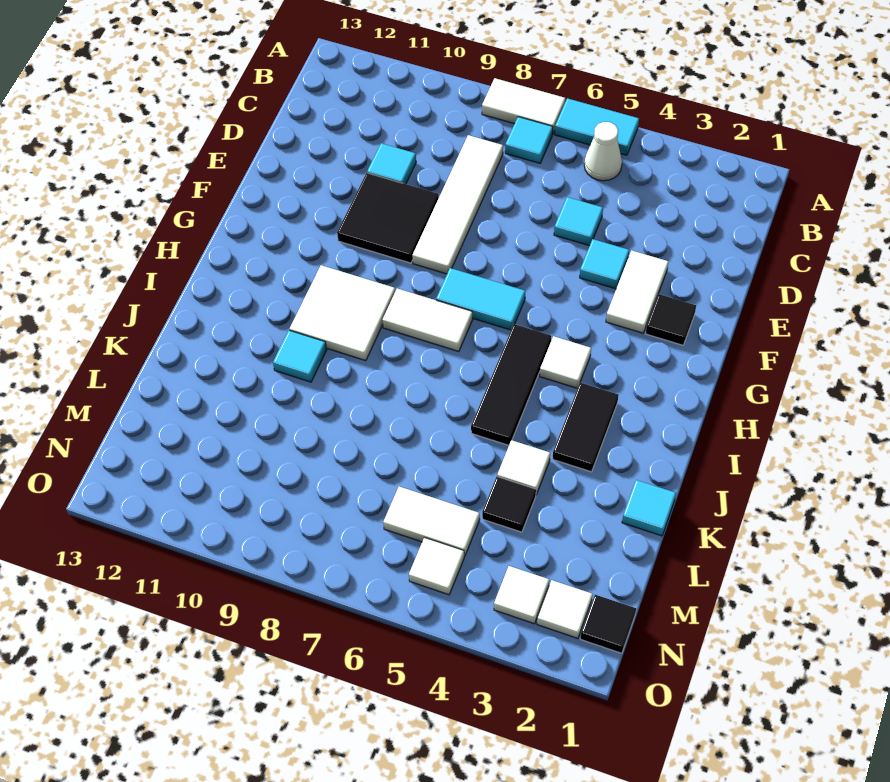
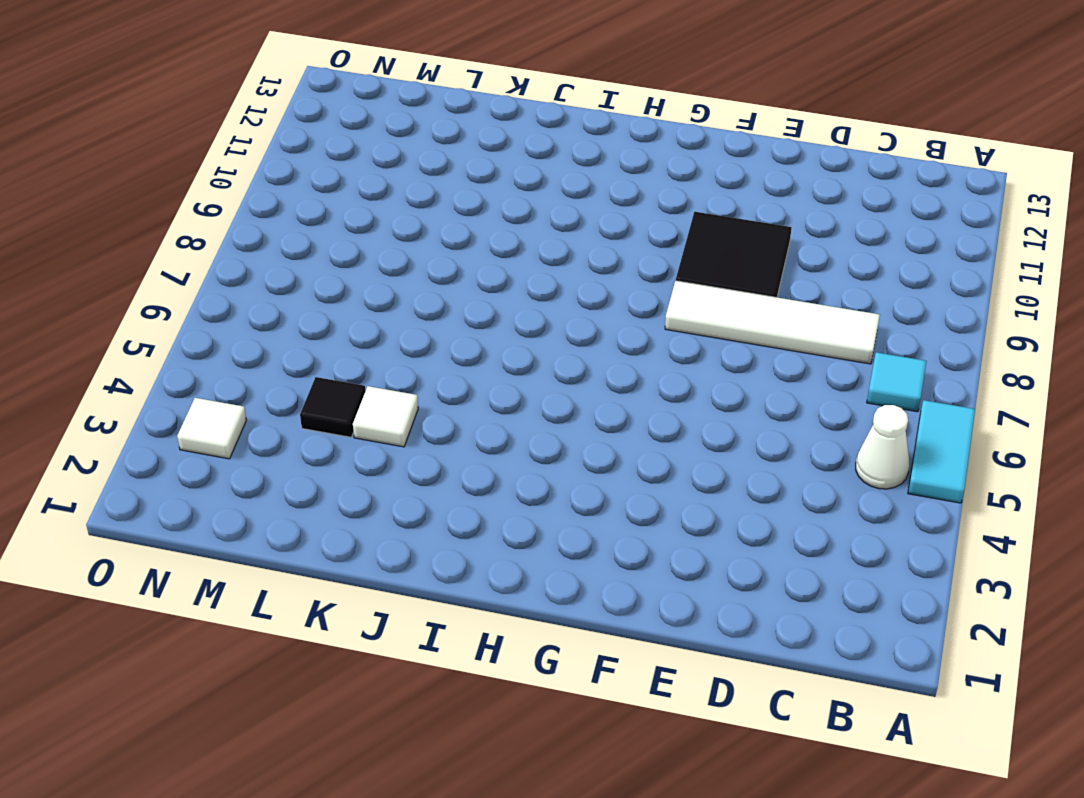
none -> white 1x2 tile [482,78,565,133]
none -> cyan 1x1 tile [554,197,603,246]
none -> cyan 1x1 tile [367,143,416,184]

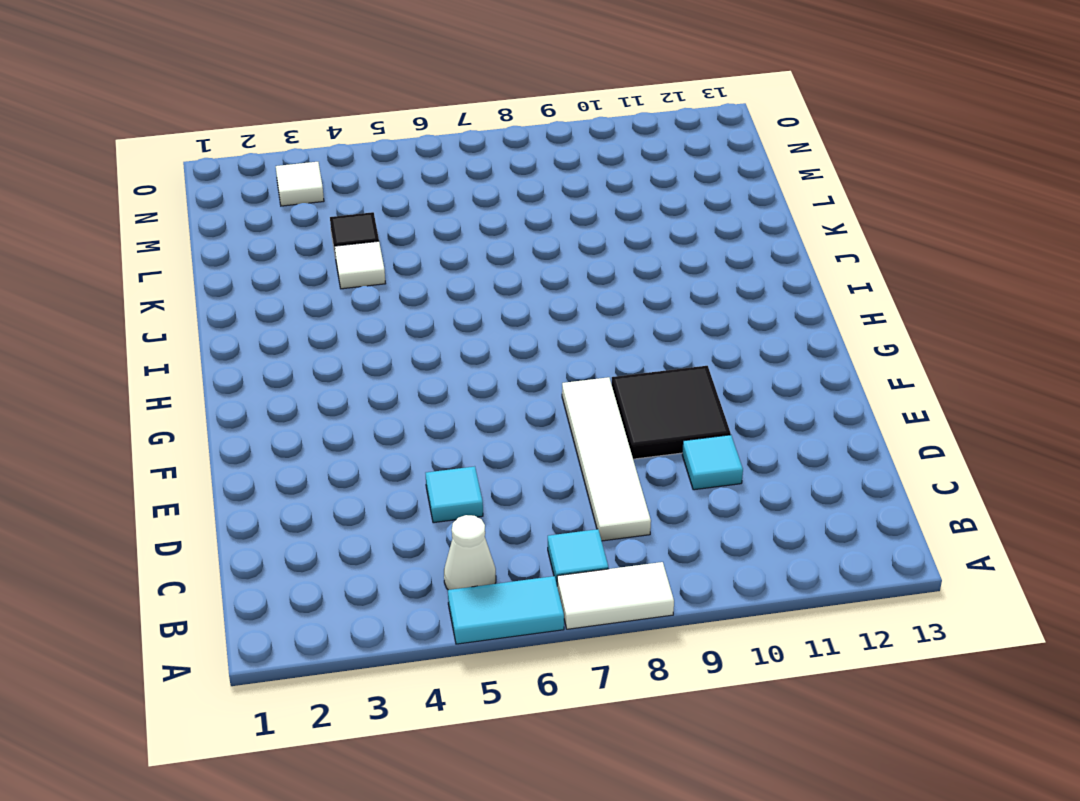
none -> white 1x2 tile [606,250,669,333]
none -> cyan 1x1 tile [580,239,629,289]
none -> black 1x1 tile [646,294,696,345]

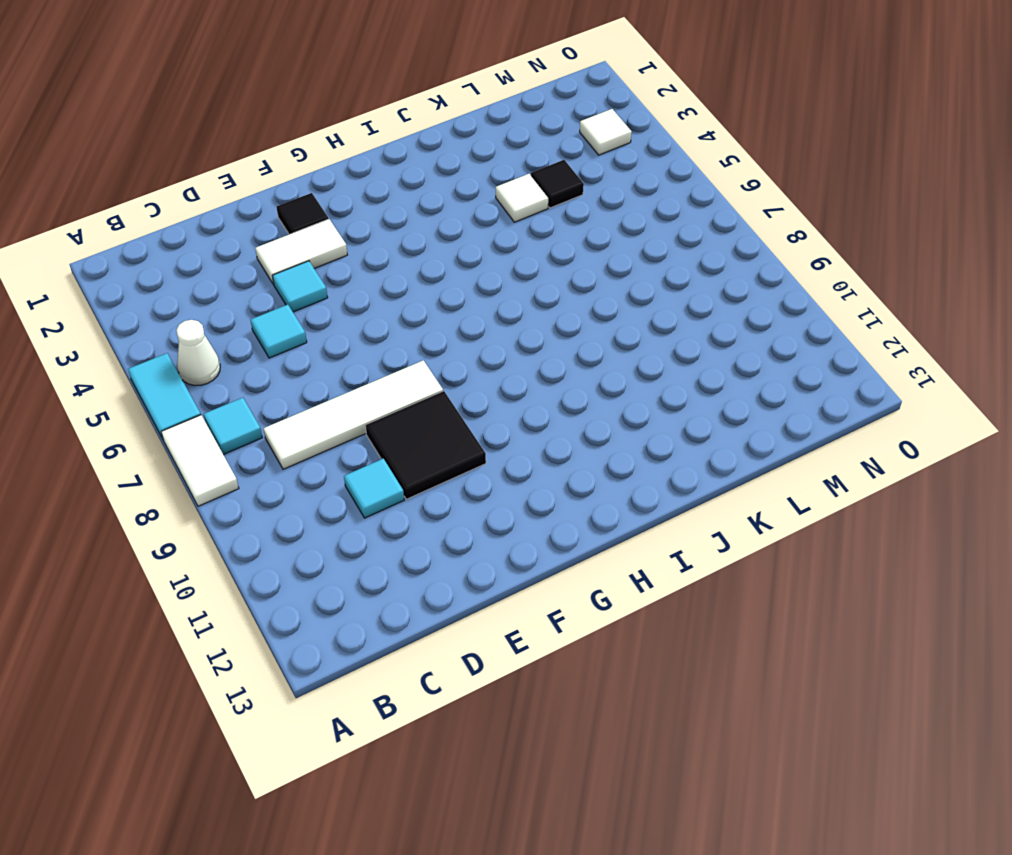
none -> cyan 1x2 tile [436,268,525,330]
none -> white 1x1 tile [540,336,591,388]
none -> black 1x3 tile [471,324,551,445]

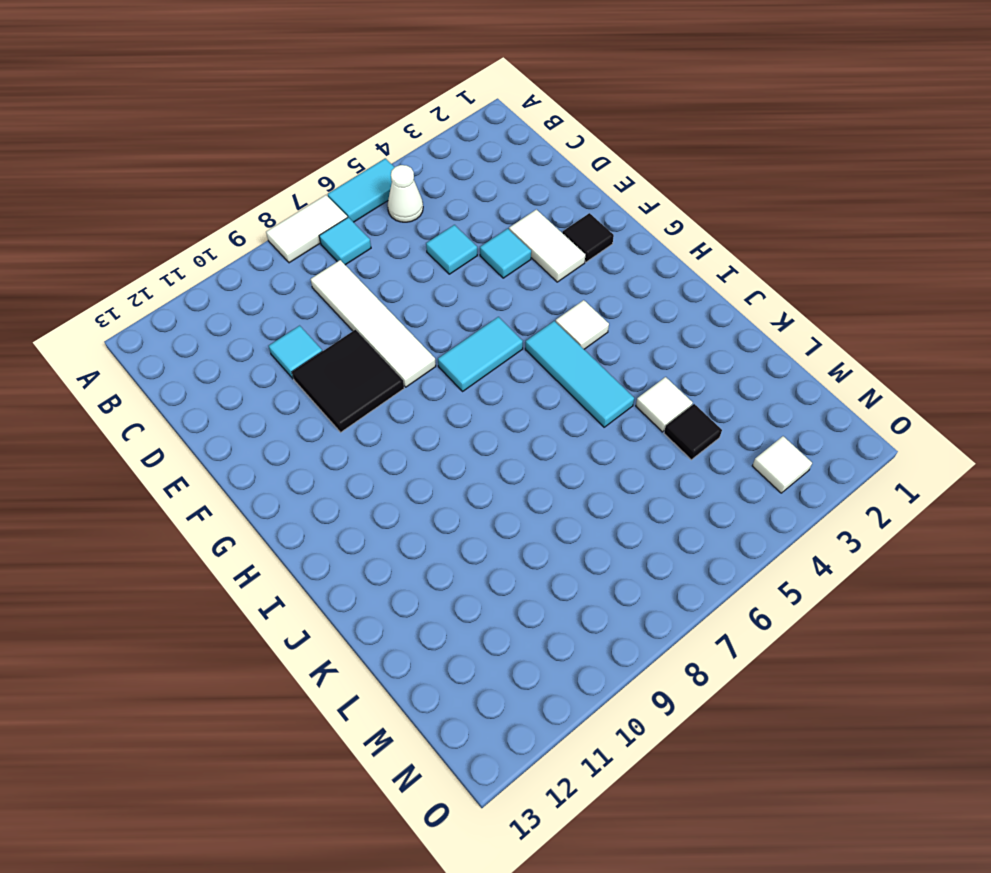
cyan 1x3 tile [525,321,634,427] -> black 1x3 tile [471,324,551,445]
none -> white 1x2 tile [383,289,473,352]
none -> white 2x2 tile [290,265,395,361]
none -> black 1x2 tile [553,383,619,472]

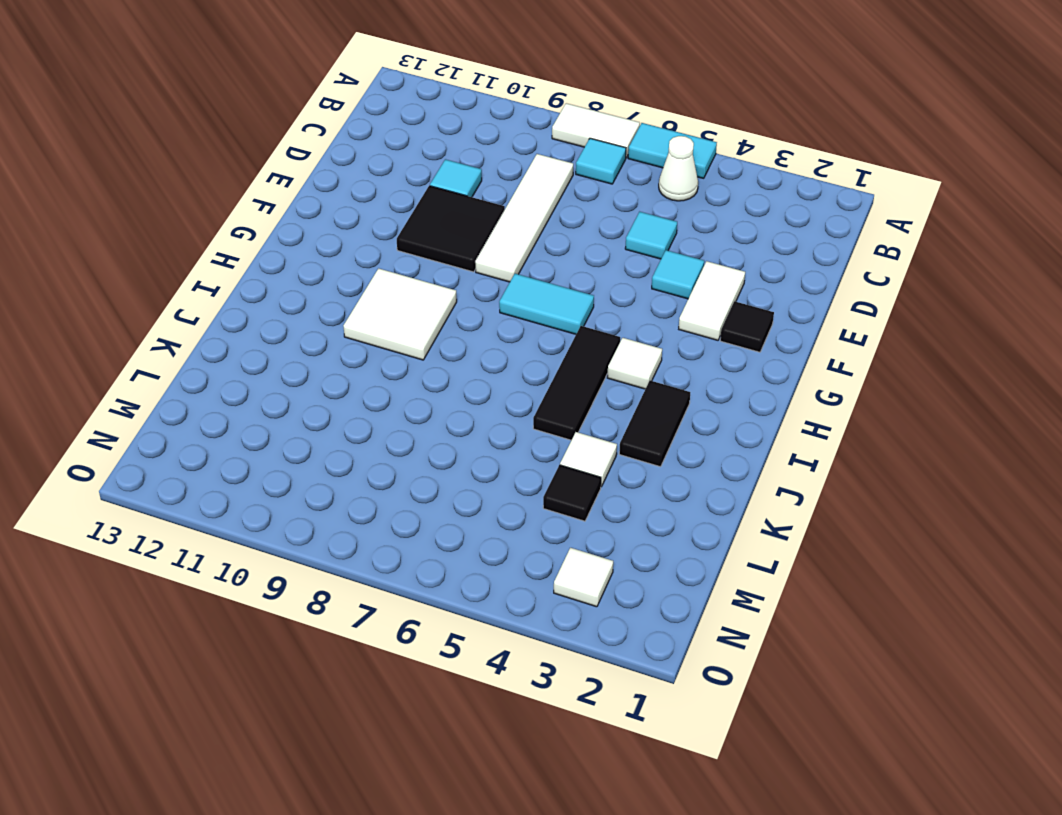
none -> white 1x2 tile [383,289,473,352]
none -> cyan 1x1 tile [273,330,327,382]
none -> cyan 1x1 tile [622,480,676,536]

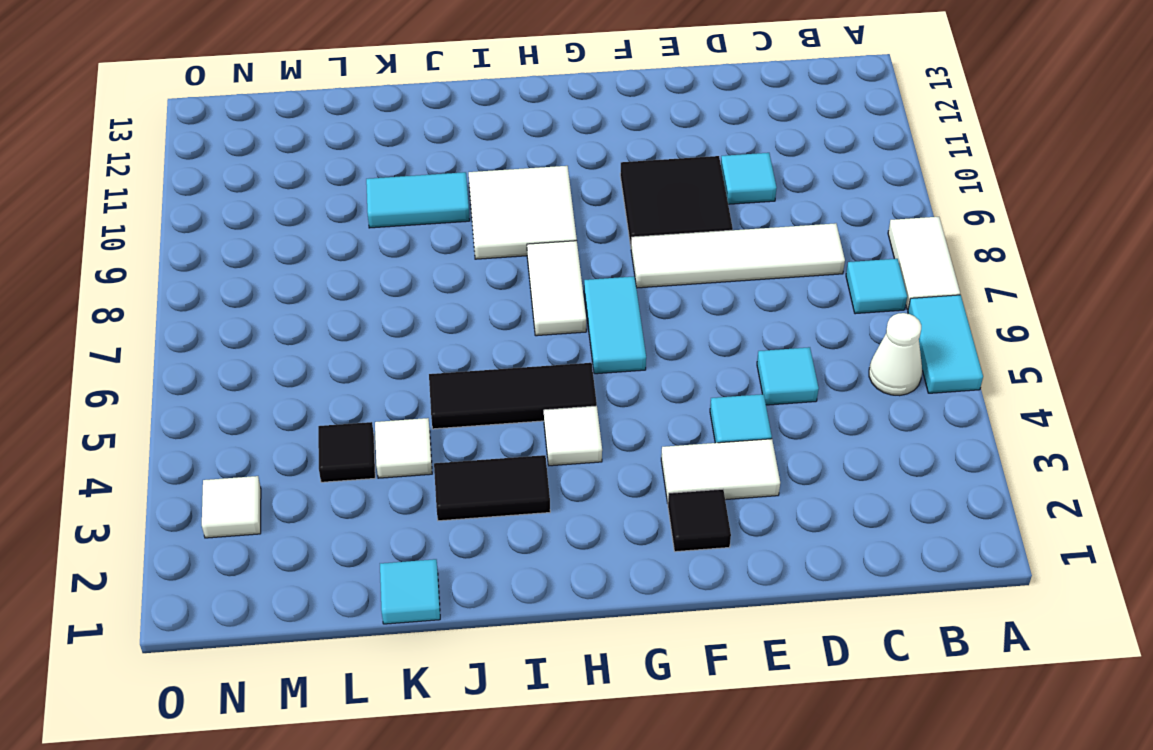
cyan 1x2 tile [366,172,470,228] -> cyan 1x1 tile [273,330,327,382]
none -> white 1x2 tile [383,487,480,556]
none -> black 1x1 tile [580,595,636,653]
none -> white 1x1 tile [537,580,593,638]

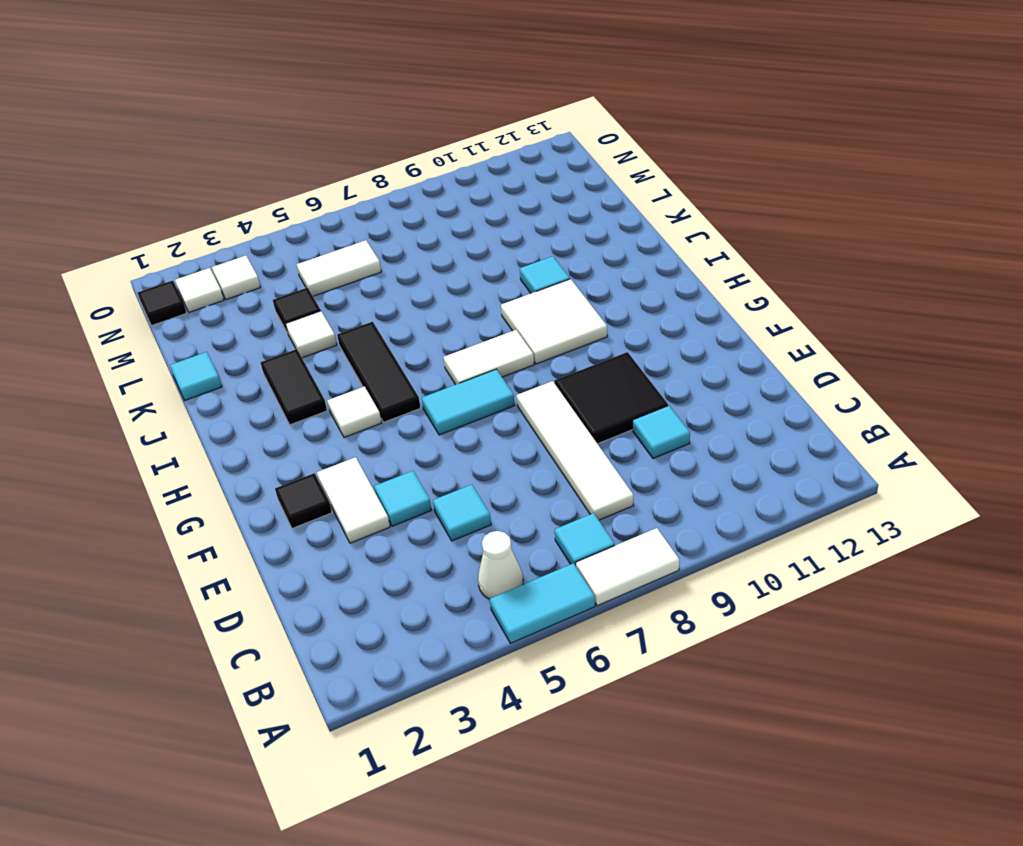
none -> white 1x1 tile [409,538,464,595]

